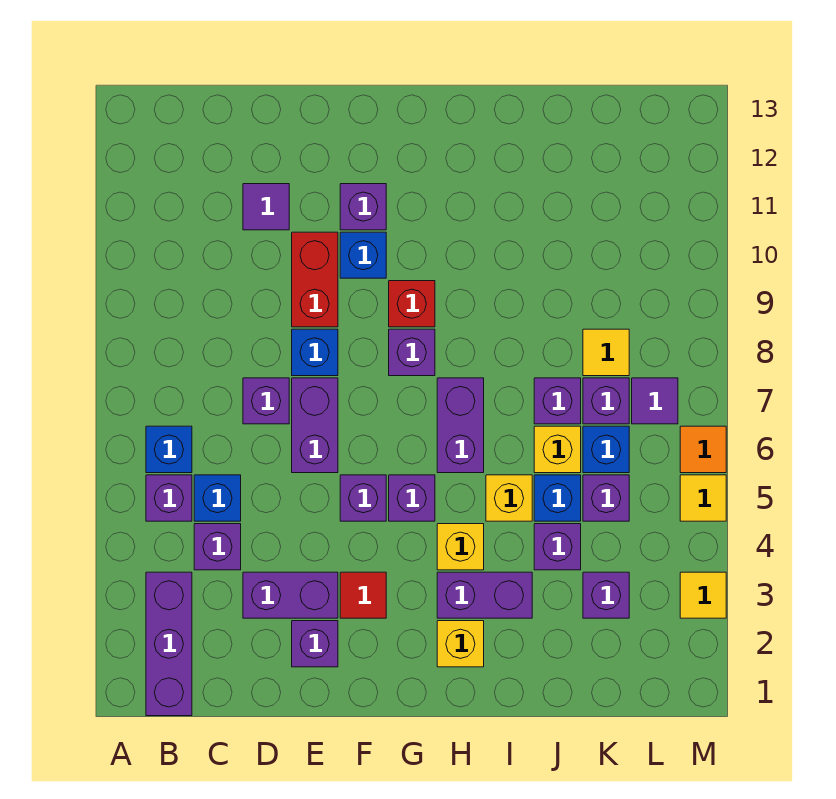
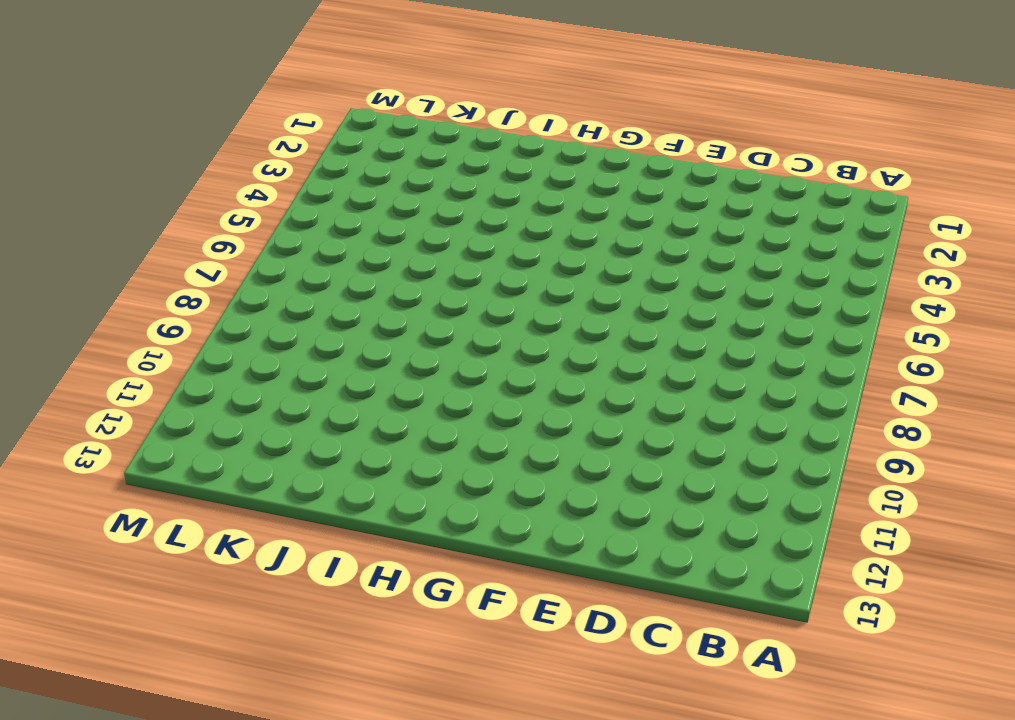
none -> purple 1x3 brick [146,572,192,716]
none -> purple 1x1 brick [146,475,192,521]
none -> blue 1x1 brick [146,426,192,473]
none -> purple 1x1 brick [194,524,241,570]

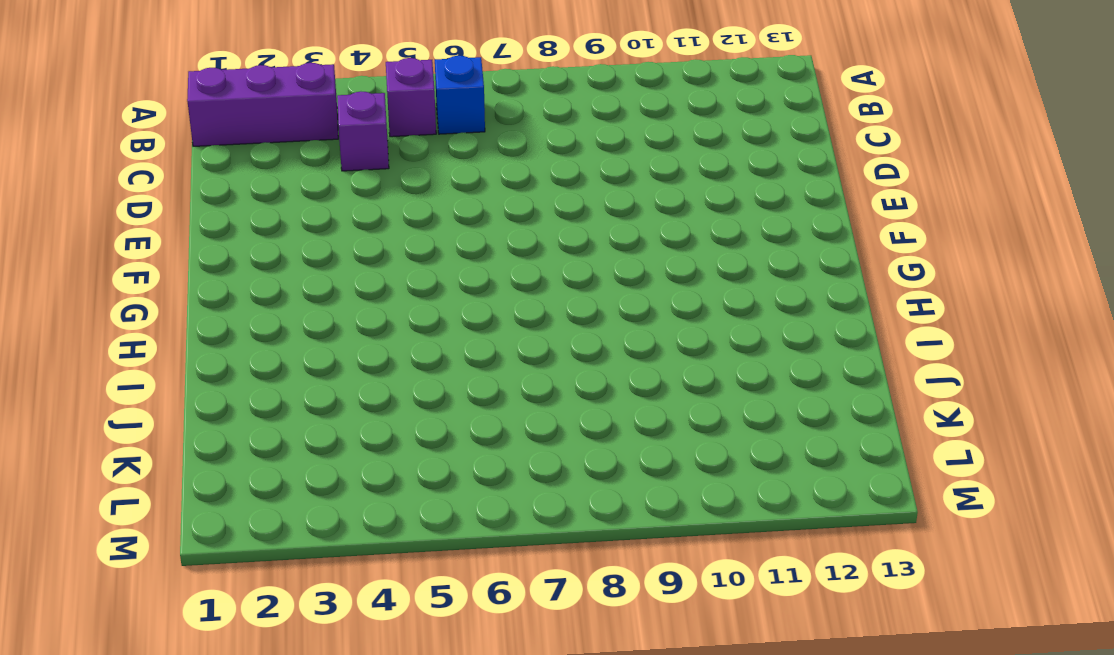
none -> blue 1x1 brick [194,475,241,521]
none -> purple 1x2 brick [243,572,338,618]
none -> purple 1x1 brick [243,378,289,424]
none -> purple 1x1 tile [243,184,289,230]

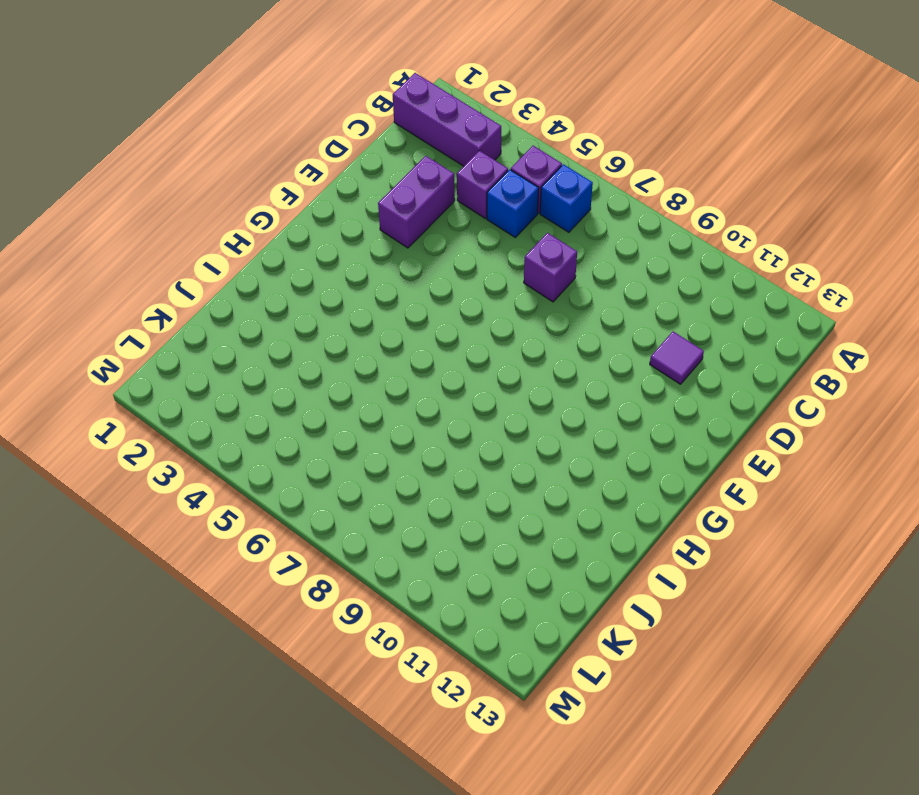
none -> purple 1x1 brick [292,621,338,667]
none -> purple 1x2 brick [292,378,338,473]
none -> blue 1x1 brick [292,329,338,376]
none -> red 1x2 brick [292,232,338,327]

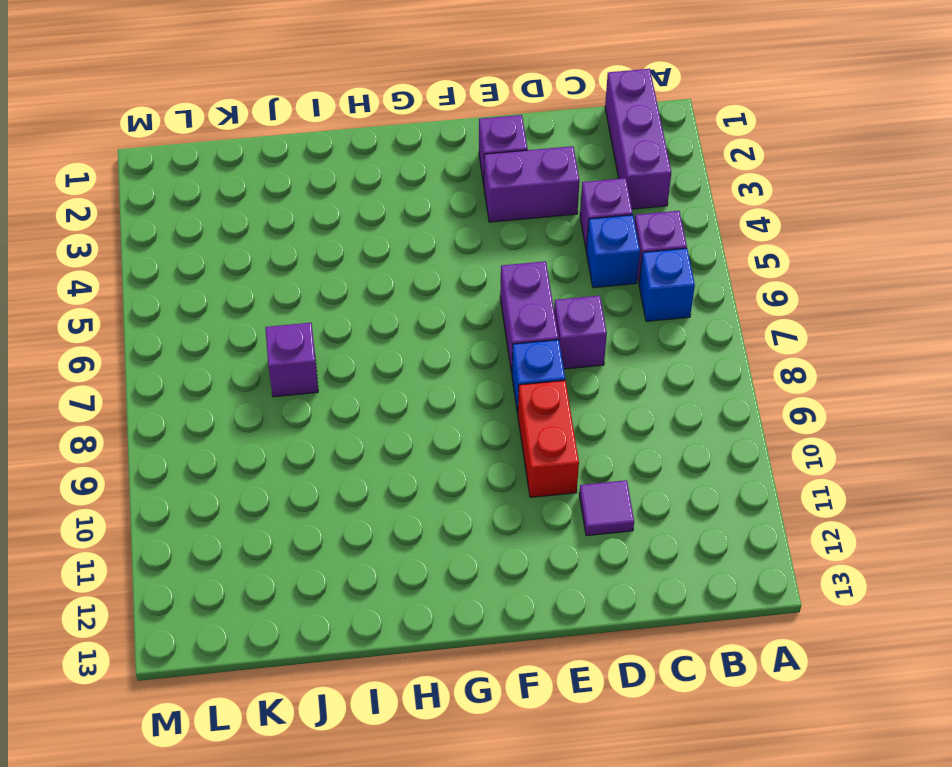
none -> red 1x1 tile [340,572,386,618]
none -> purple 1x1 brick [340,475,386,521]
none -> blue 1x1 brick [340,232,386,278]
none -> purple 1x1 brick [340,184,386,230]

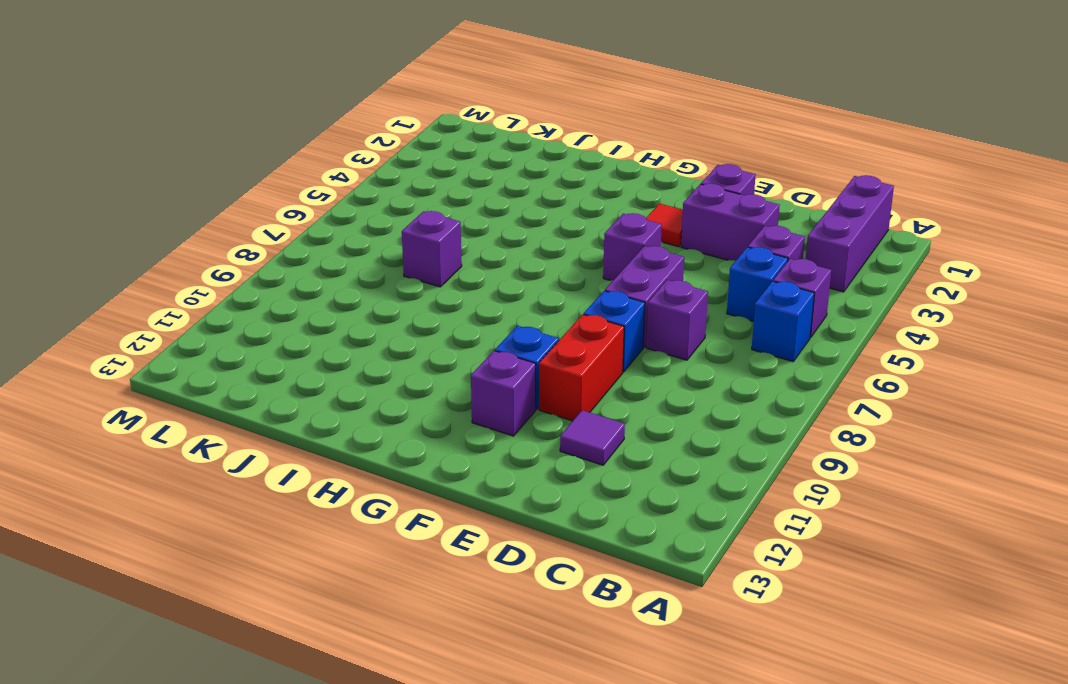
none -> purple 1x1 brick [389,475,435,521]
none -> purple 1x1 brick [389,329,435,376]
none -> red 1x1 brick [389,281,435,327]
none -> yellow 1x1 brick [437,621,484,667]

